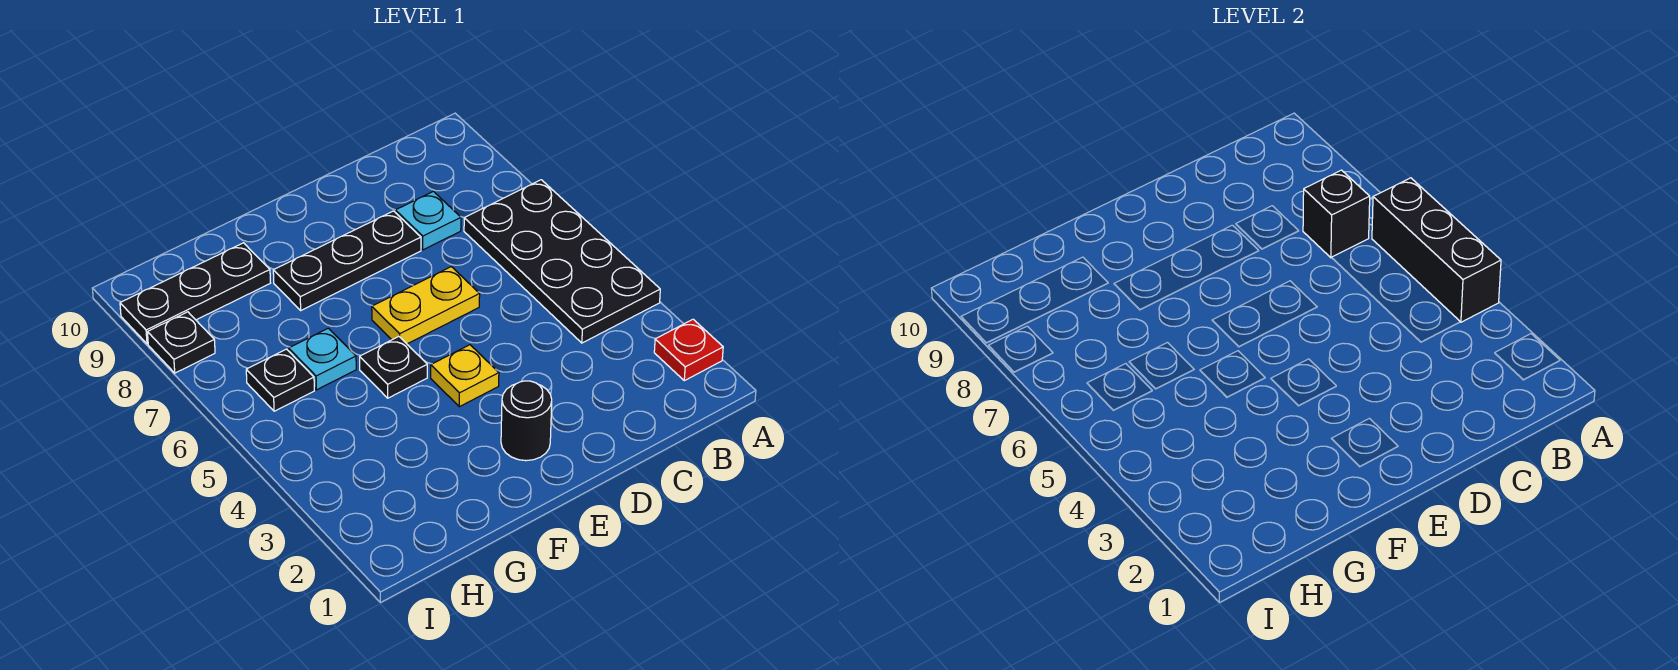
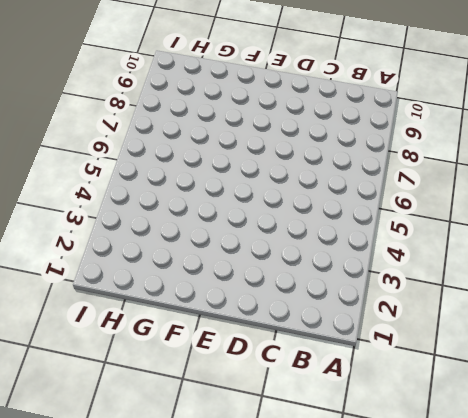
none -> red 1x1 plate [654,319,723,381]
none -> black 2x4 plate [464,180,660,343]
none -> cyan 1x1 plate [395,191,461,250]

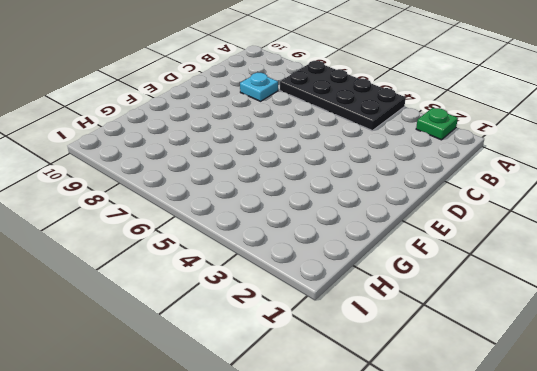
green 1x1 plate [416,108,458,140] -> red 1x1 plate [654,319,723,381]
none -> yellow 1x2 plate [372,267,480,344]
none -> black 1x3 plate [273,211,421,310]
none -> black 1x1 round brick [501,381,552,461]

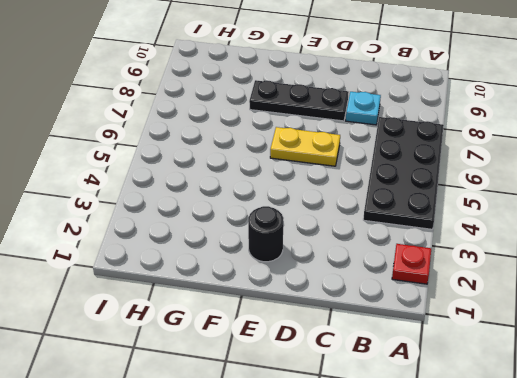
none -> yellow 1x1 plate [431,345,499,407]
none -> black 1x1 plate [360,337,427,398]
none -> cyan 1x1 plate [289,328,356,390]

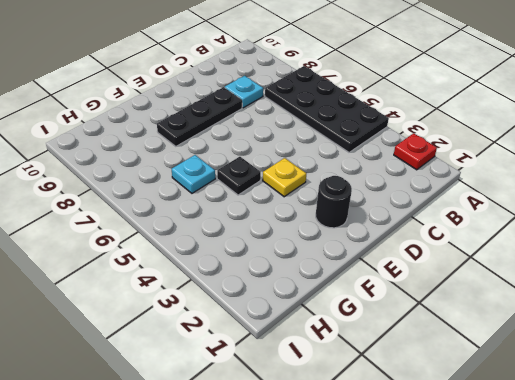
none -> yellow 1x2 plate [372,267,480,344]
none -> black 1x3 plate [120,243,270,344]
none -> black 1x1 plate [246,349,314,411]

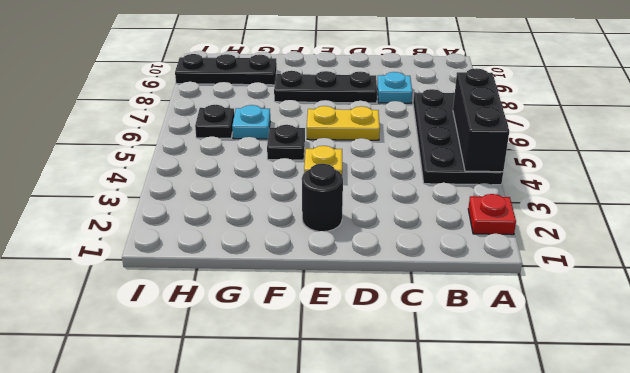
none -> black 1x1 plate [148,312,215,373]
none -> black 1x1 brick [1303,170,1370,258]

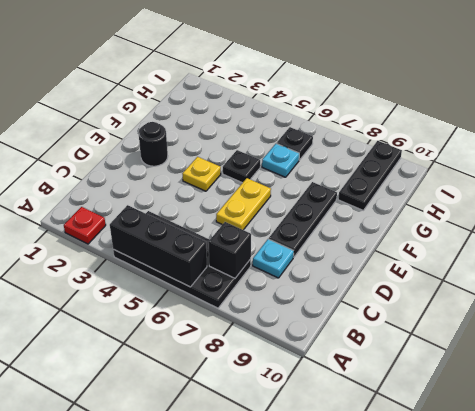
none -> black 1x1 plate [148,312,215,373]

